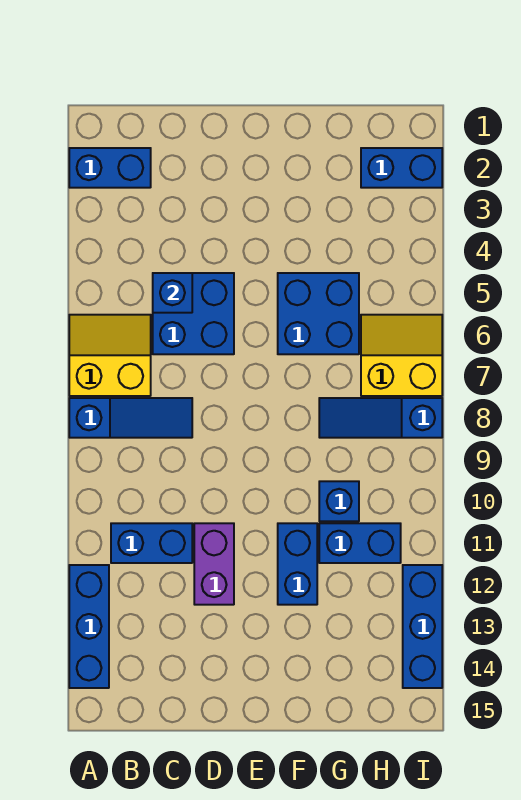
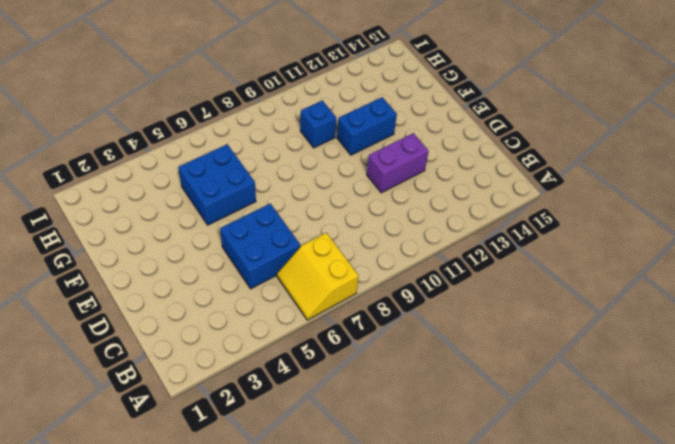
none -> blue 1x2 brick [69,148,151,188]
none -> blue 1x3 slope [69,398,192,438]
none -> blue 1x3 brick [69,565,109,688]

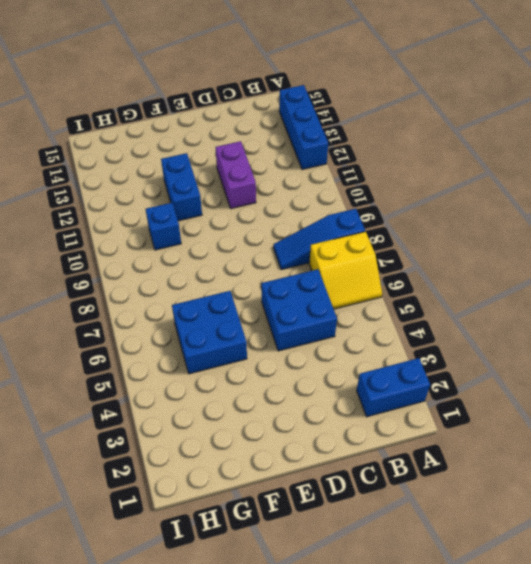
none -> blue 1x2 brick [111,523,192,563]
none -> blue 1x3 slope [319,398,442,438]
none -> blue 1x2 brick [319,523,401,563]

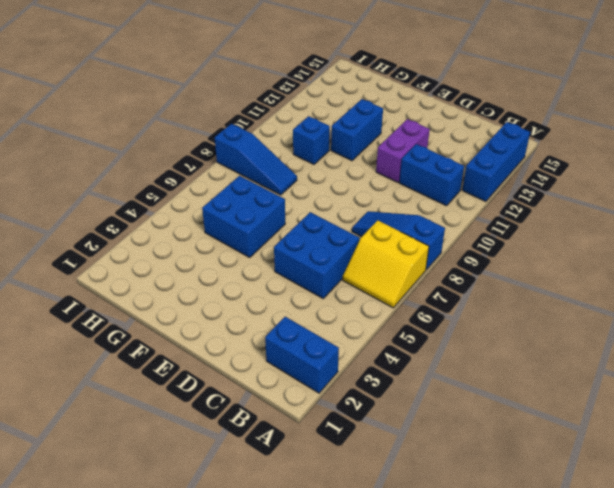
none -> blue 1x2 brick [319,523,401,563]
none -> blue 1x2 brick [361,148,442,188]
none -> yellow 2x2 slope [361,315,442,396]

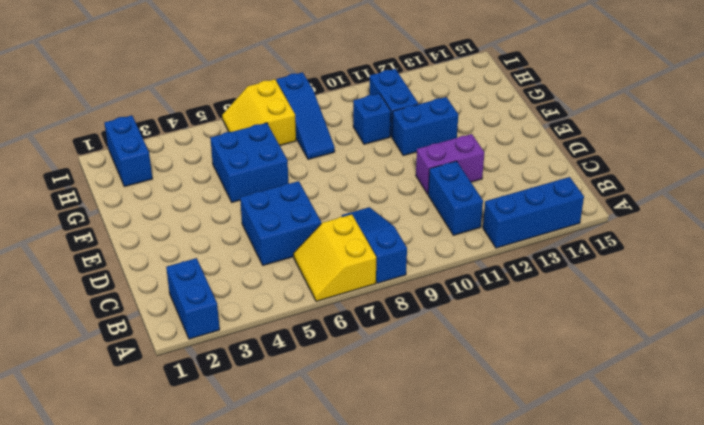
none -> blue 1x3 brick [403,565,442,688]
none -> blue 1x1 brick [153,273,192,313]

